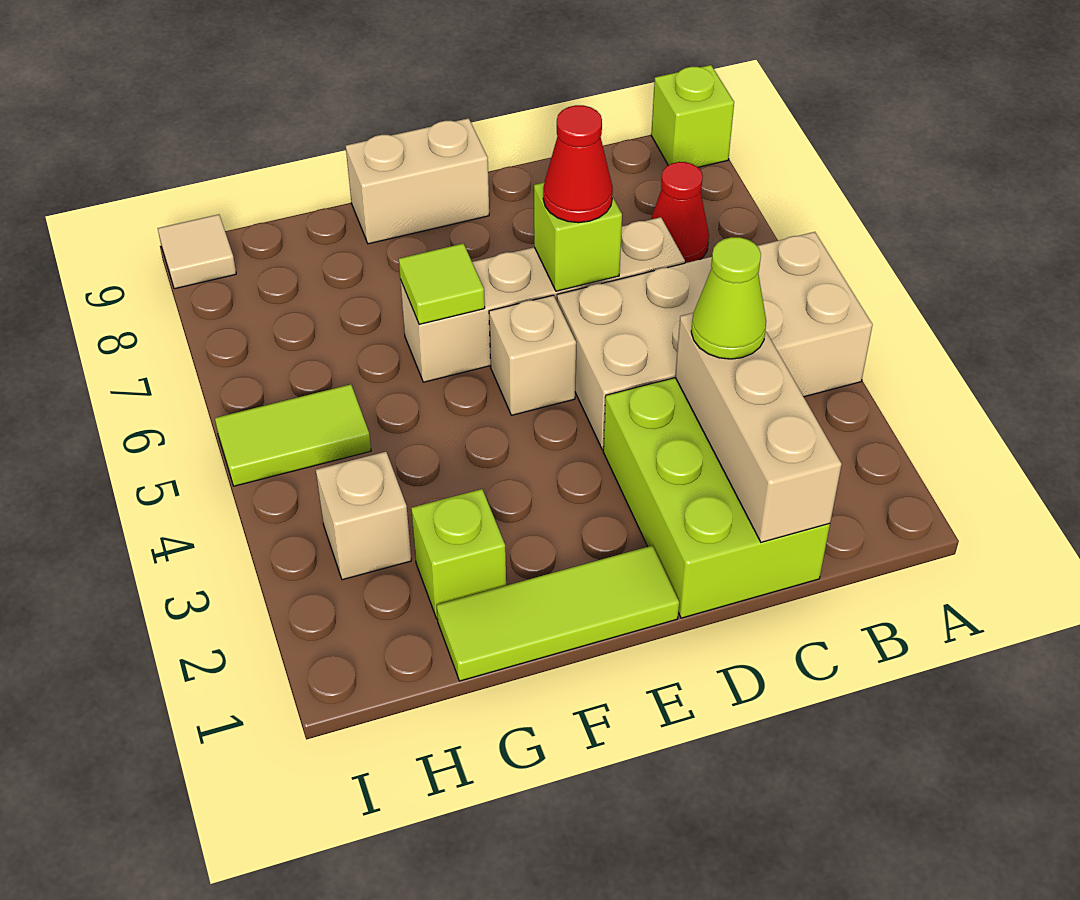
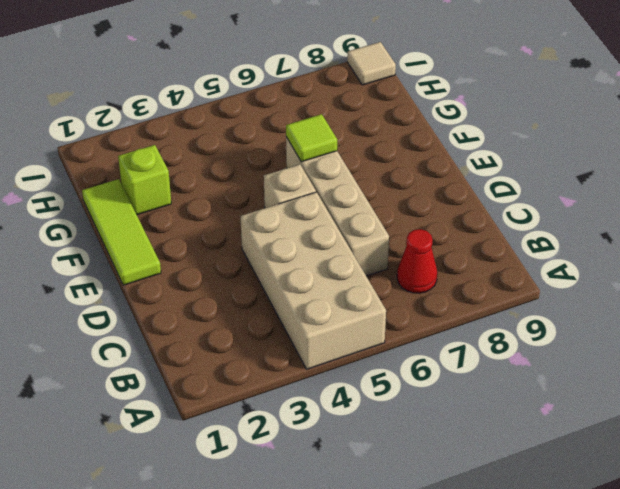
none -> lime 1x1 brick [651,65,734,167]
none -> lime 2x3 brick [603,378,830,618]
none -> tan 1x2 brick [346,118,489,244]

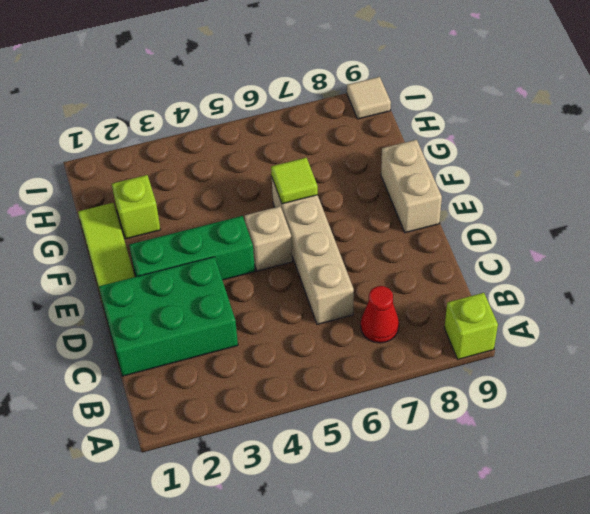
green 2x3 brick [99,257,238,376] -> lime 2x3 brick [603,378,830,618]
green 1x3 brick [129,216,255,280] -> none
none -> tan 2x4 brick [557,232,873,450]
none -> tan 1x1 brick [316,452,411,580]
none -> lime 1x2 tile [215,384,371,486]

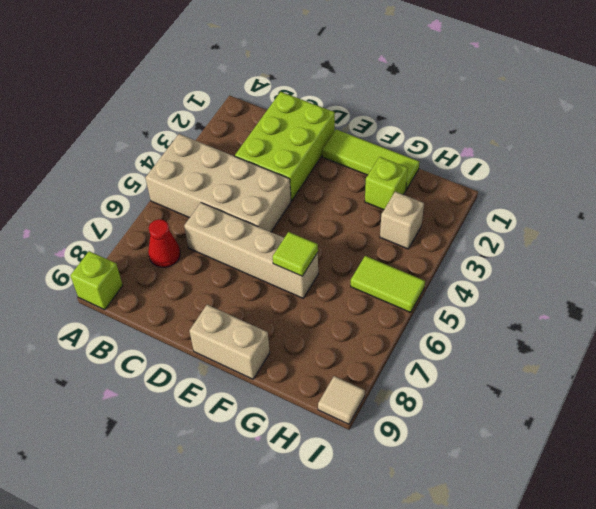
none -> tan 1x1 brick [489,295,576,415]
none -> tan 1x3 brick [675,313,842,542]
none -> lime 1x1 brick [534,183,622,291]

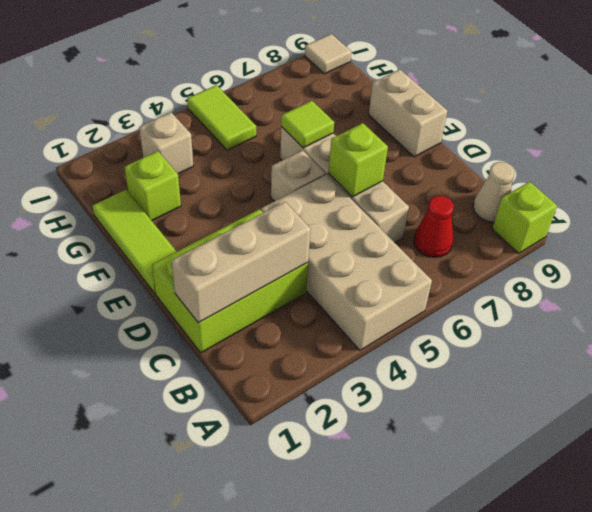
tan 1x1 cone [473,162,515,222] -> none
none -> lime 1x1 cone [691,237,766,359]
none -> red 1x1 cone [543,105,613,223]

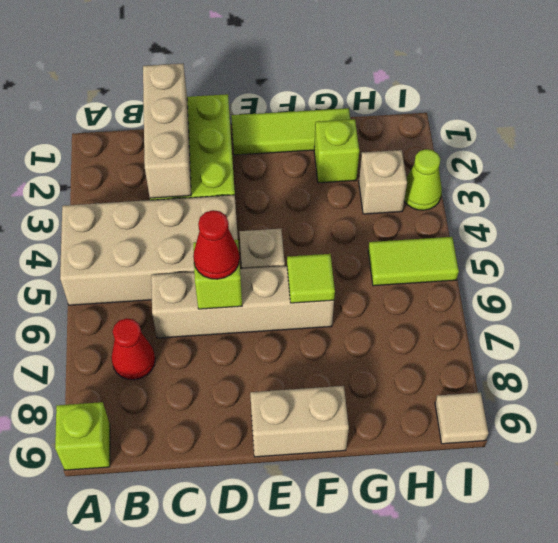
lime 1x1 cone [404,149,442,210] -> lime 1x1 cone moved to [691,237,766,359]

